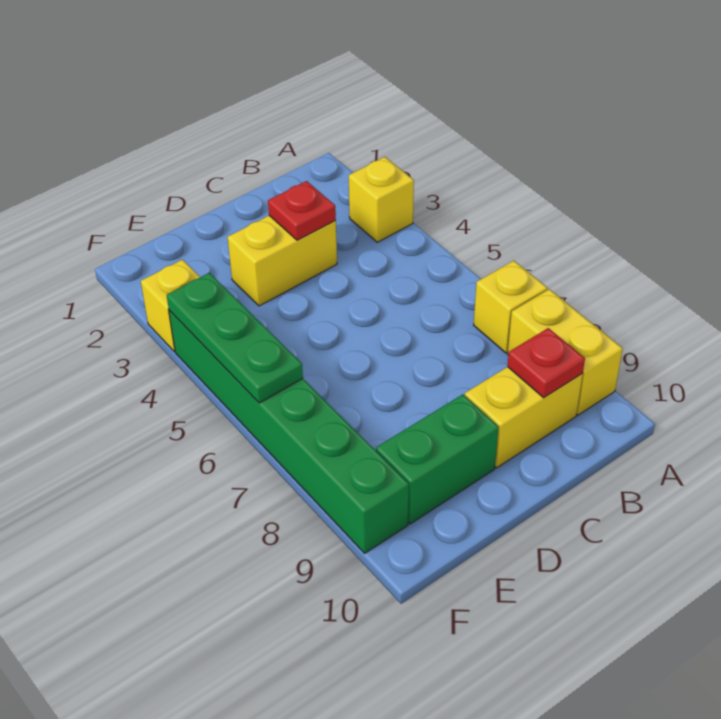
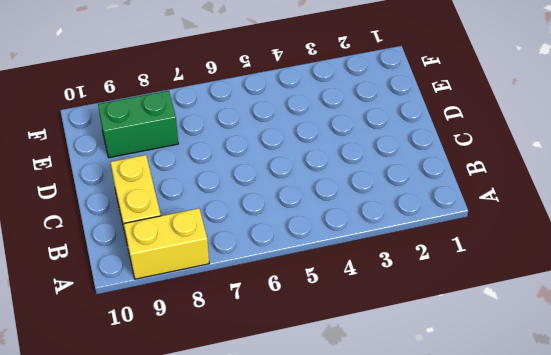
green 1x2 brick [98,91,178,158] -> green 1x2 brick turned to [376,394,499,524]
none -> yellow 1x1 brick [349,157,414,242]
none -> yellow 1x1 brick [474,261,547,353]

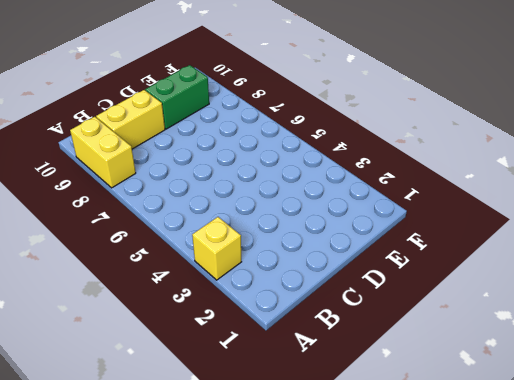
none -> yellow 1x1 brick [474,261,547,353]
none -> yellow 1x2 brick [228,216,337,306]

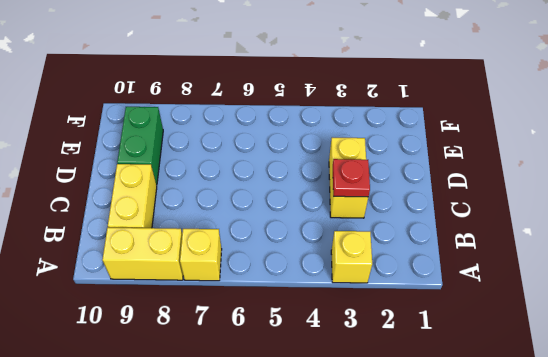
none -> yellow 1x1 brick [141,260,200,352]
none -> green 1x6 brick [169,310,409,553]

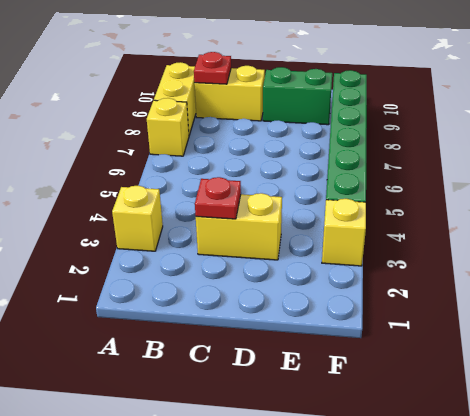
none -> green 1x3 plate [167,273,303,403]

